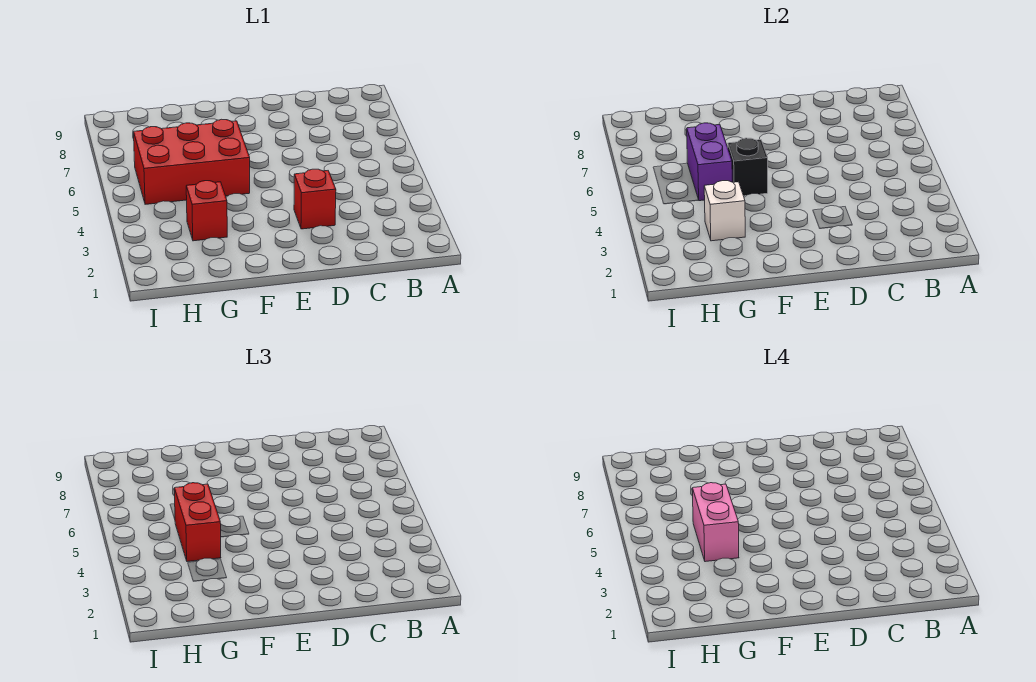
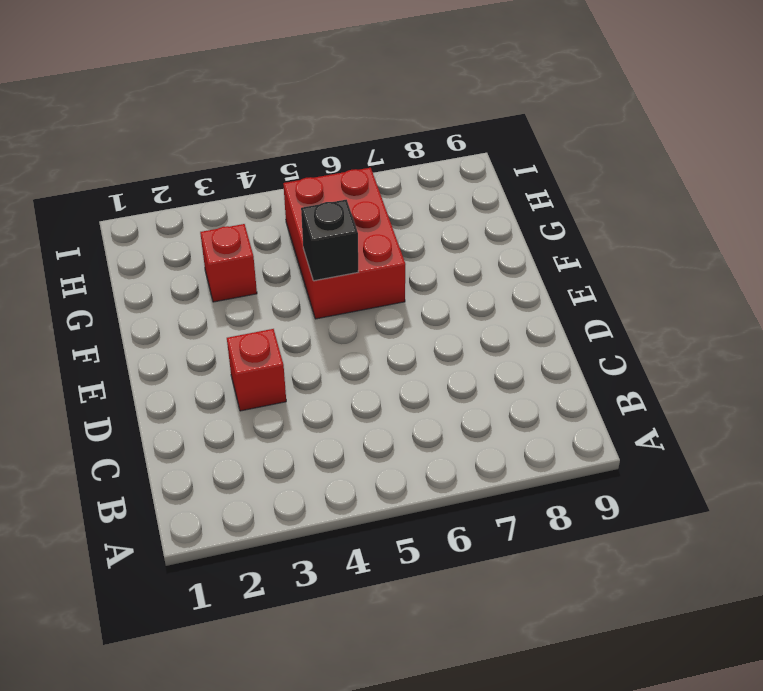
none -> white 1x1 brick [704,181,745,241]
none -> purple 1x2 brick [687,123,732,201]

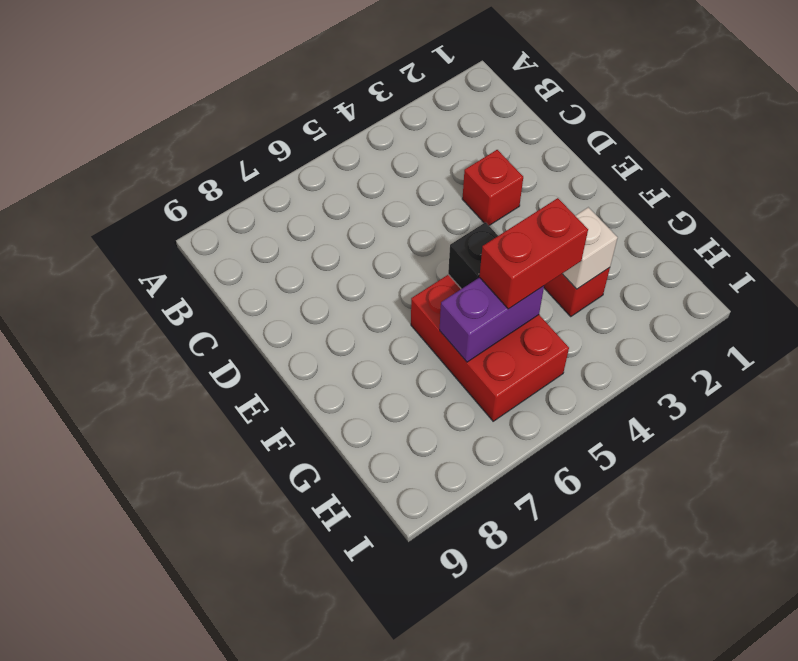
none -> pink 1x2 brick [692,483,739,562]

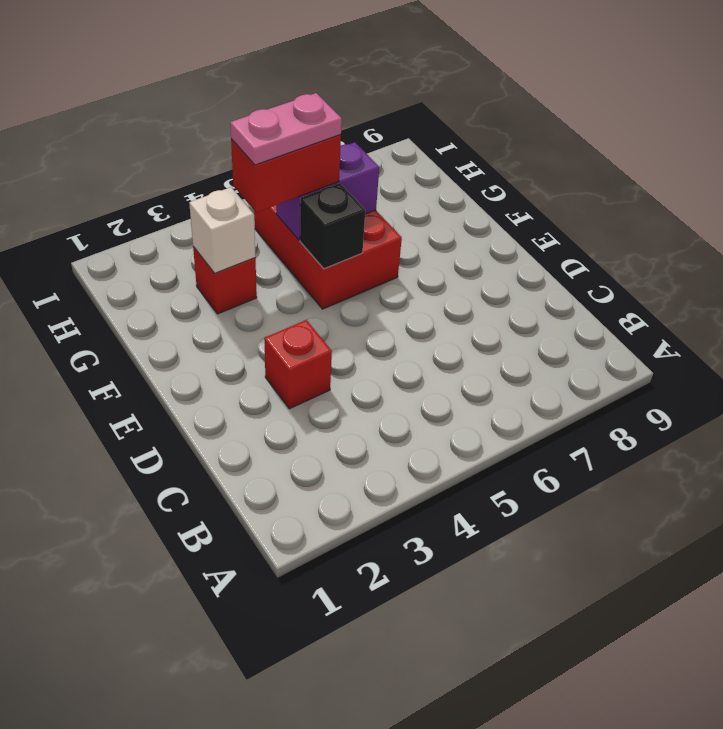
pink 1x2 plate [230,93,342,165] -> pink 1x2 brick [692,483,739,562]

